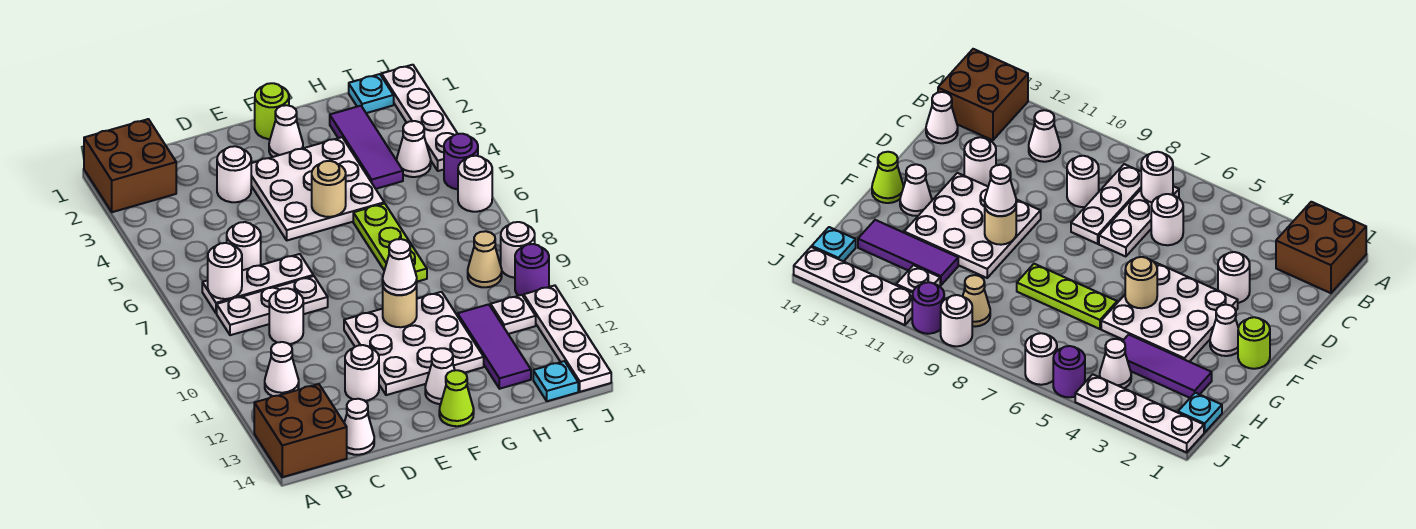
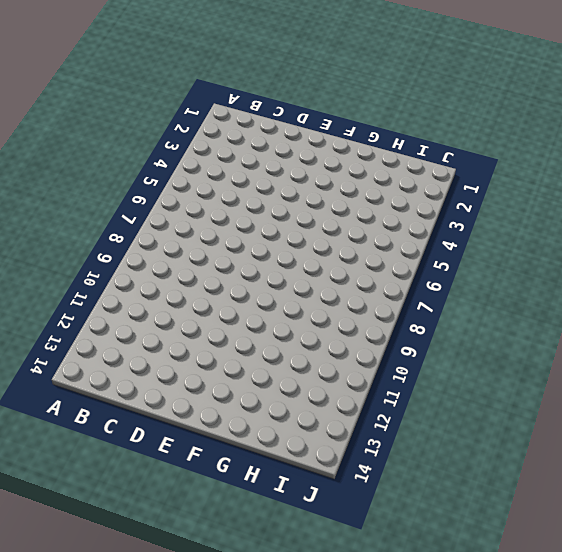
none -> brown 2x2 brick [84,119,176,212]
none -> brown 2x2 brick [254,384,347,477]
none -> white 1x3 plate [202,254,313,313]
none -> white 1x3 plate [217,276,328,335]

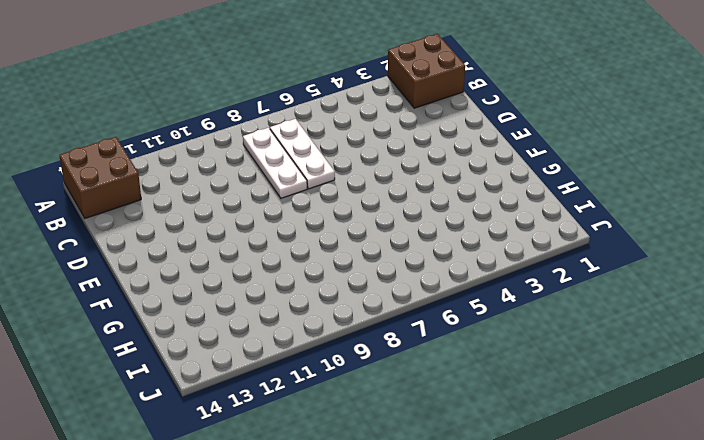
none -> white 1x1 cone [265,342,299,396]
none -> white 1x1 round brick [227,222,261,270]
none -> white 1x1 round brick [269,288,303,344]
none -> white 1x1 cone [344,399,374,455]

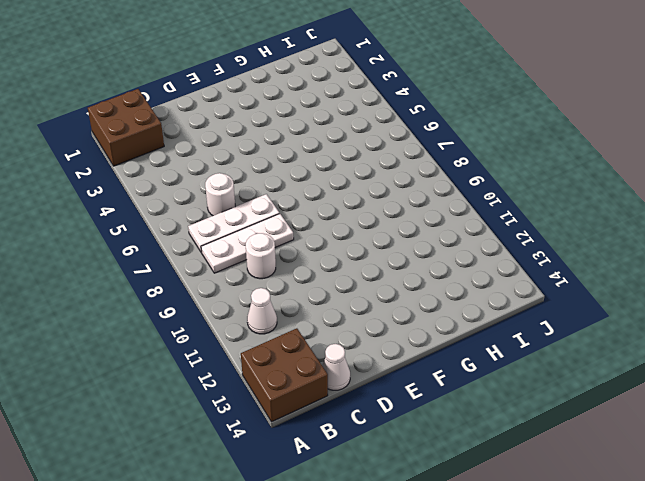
none -> white 1x1 round brick [217,146,251,202]
none -> white 1x1 round brick [345,345,379,401]
none -> white 3x3 plate [251,137,384,240]
none -> white 3x3 plate [344,292,484,395]

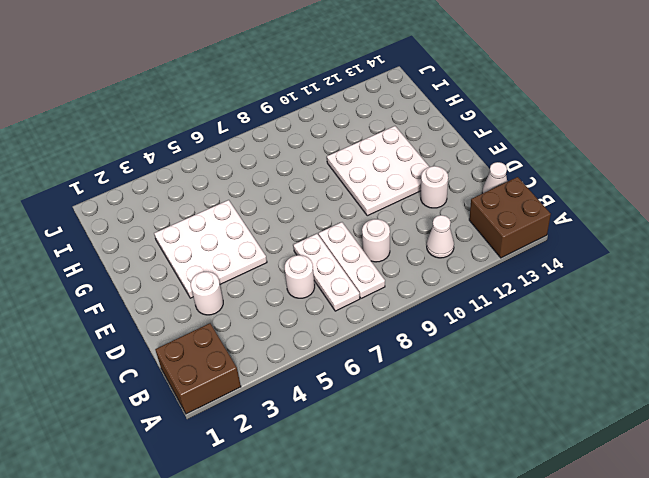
none -> lime 1x1 round brick [255,83,289,139]
none -> white 1x1 cone [269,105,303,157]
none -> white 1x1 cone [425,348,455,404]
none -> lime 1x1 cone [439,370,474,426]

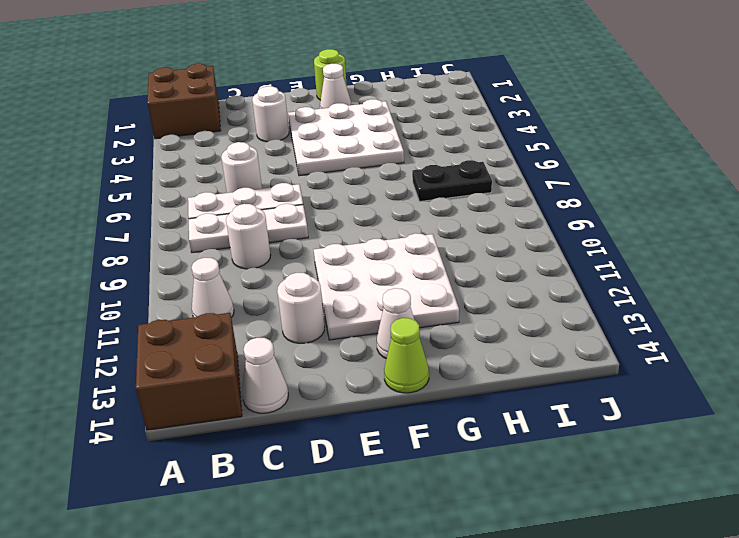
black 1x2 plate [412,160,492,202] -> none
none -> lime 1x3 plate [353,203,427,282]
none -> purple 1x3 tile [330,106,403,189]
none -> purple 1x3 tile [458,304,531,389]
none -> cyan 1x1 plate [349,74,394,113]

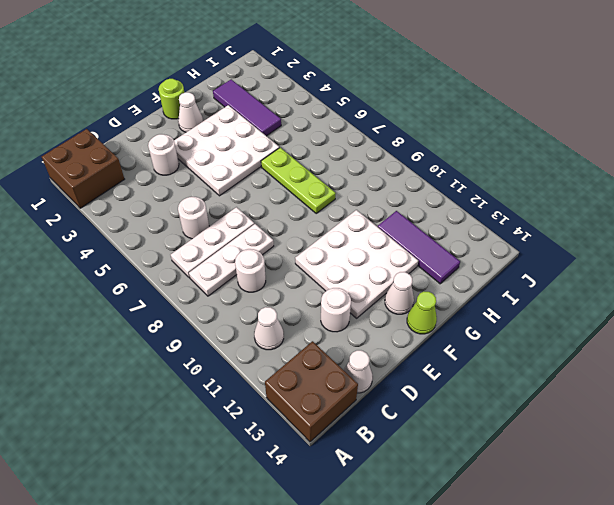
none -> cyan 1x1 plate [349,74,394,113]
none -> white 1x1 cone [397,121,431,177]
none -> tan 1x1 cone [468,231,502,287]
none -> white 1x1 plate [491,295,536,334]

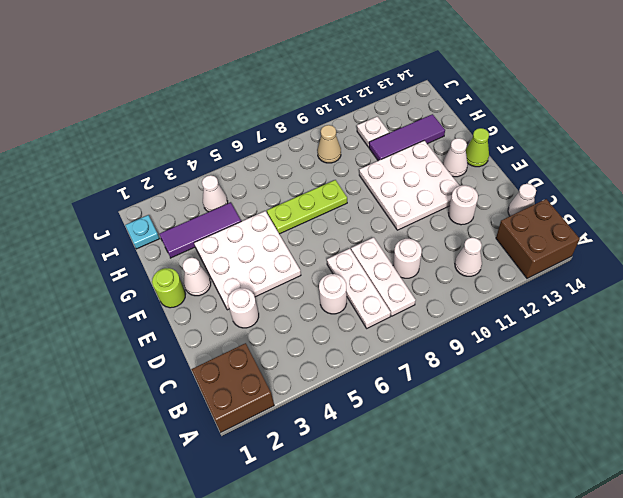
none -> cyan 1x1 plate [533,361,578,401]
none -> white 1x4 plate [382,65,457,171]
none -> purple 1x1 round brick [444,134,478,189]
none -> white 1x1 round brick [458,156,492,212]

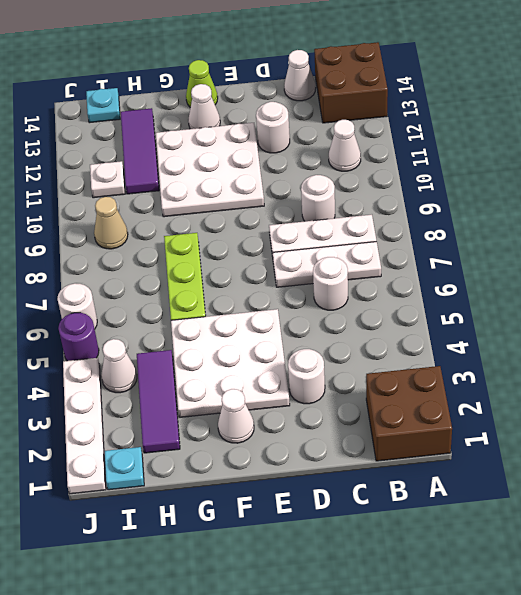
none -> lime 1x1 round brick [255,83,289,139]
none -> white 1x1 round brick [501,222,535,278]
none -> purple 1x1 round brick [515,244,549,297]
none -> white 1x4 plate [524,285,611,392]

